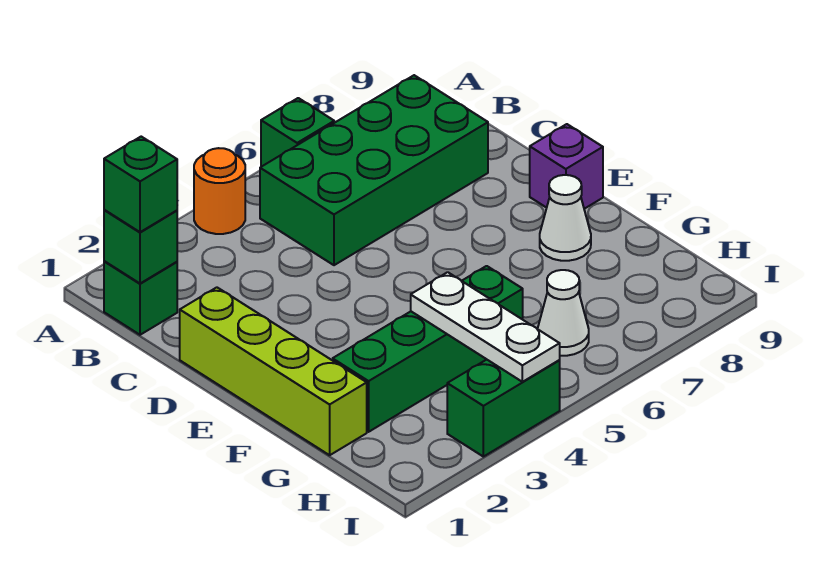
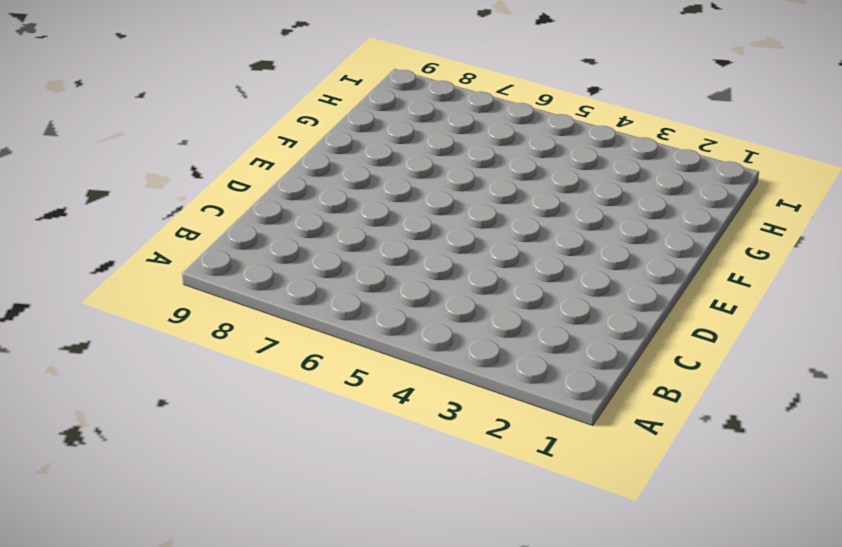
none -> orange 1x1 round brick [194,148,245,234]
none -> green 1x1 brick [261,98,334,167]
none -> green 1x1 brick [104,261,177,335]

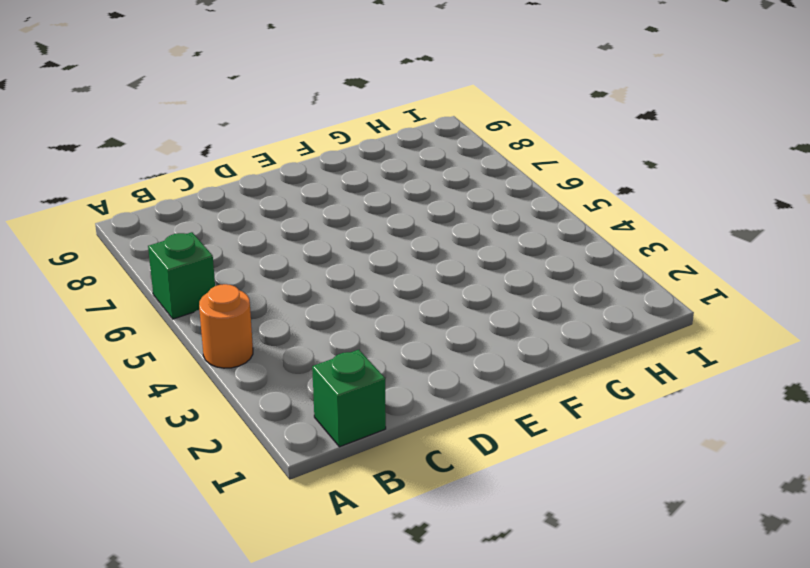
none -> green 2x4 brick [260,75,488,265]
none -> lime 1x4 brick [180,287,367,455]
none -> purple 1x1 brick [530,124,603,209]

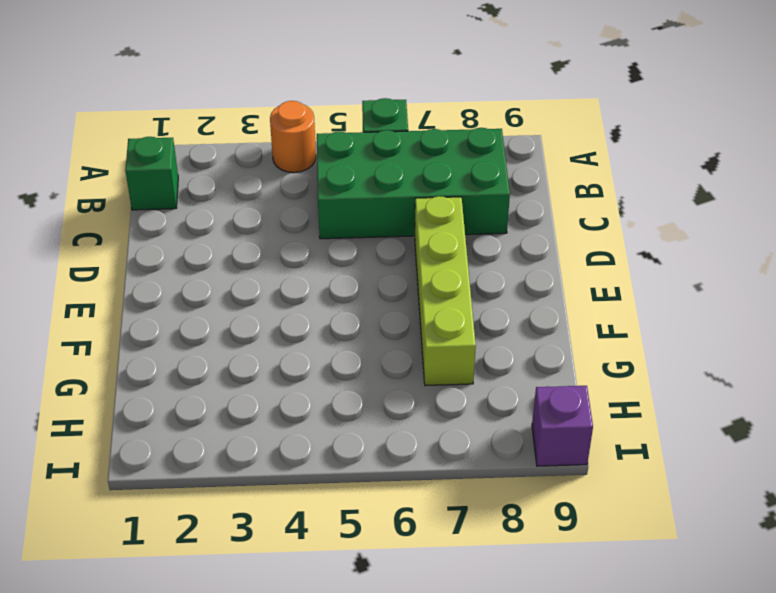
lime 1x4 brick [415,196,476,386] -> lime 1x4 brick moved to [180,287,367,455]
purple 1x1 brick [532,386,593,466] -> purple 1x1 brick moved to [530,124,603,209]
none -> white 1x1 cone [540,175,591,261]
none -> green 1x4 brick [333,266,523,432]
none -> white 1x1 cone [538,270,589,356]

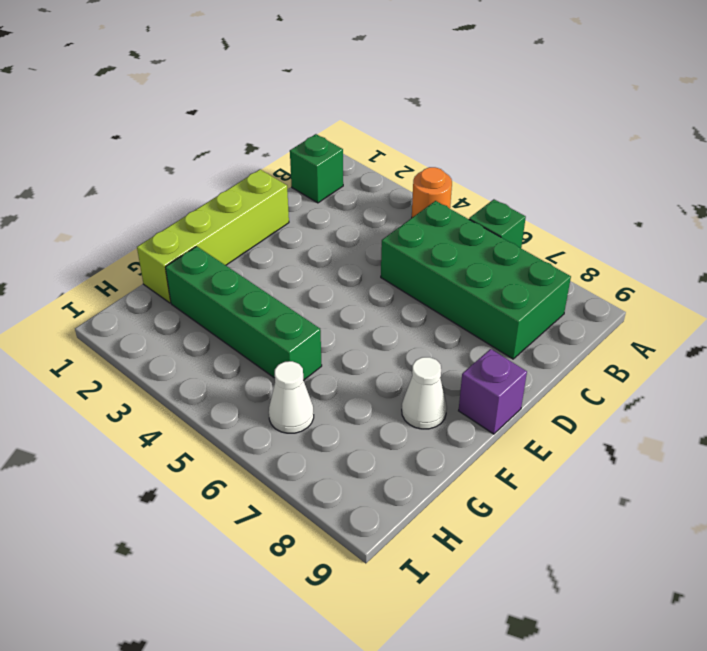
none -> green 1x2 brick [447,359,560,457]
none -> green 1x1 brick [104,210,177,283]
none -> white 1x3 plate [411,272,560,382]

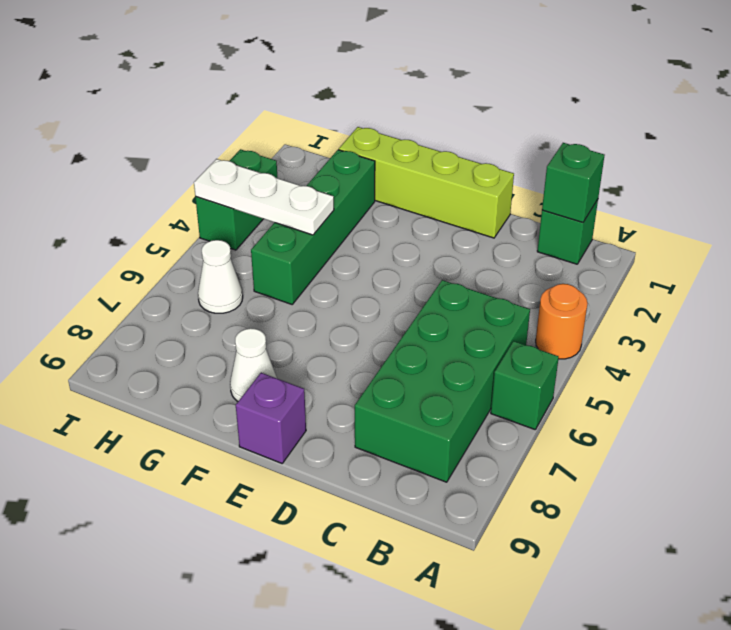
none -> green 1x1 brick [104,137,177,232]

